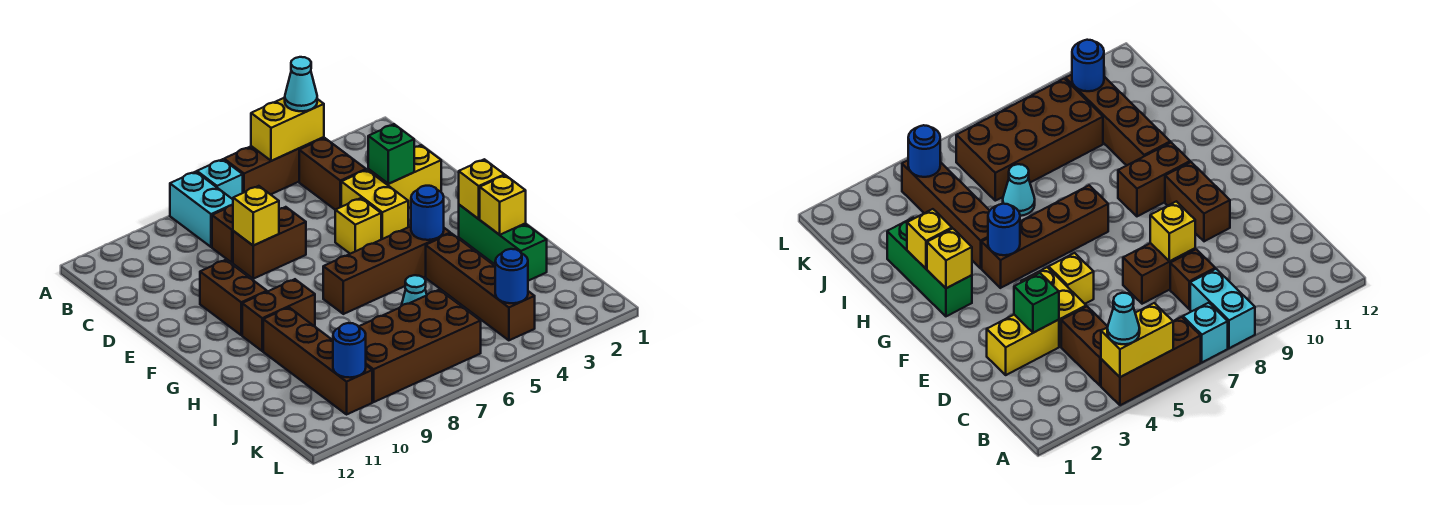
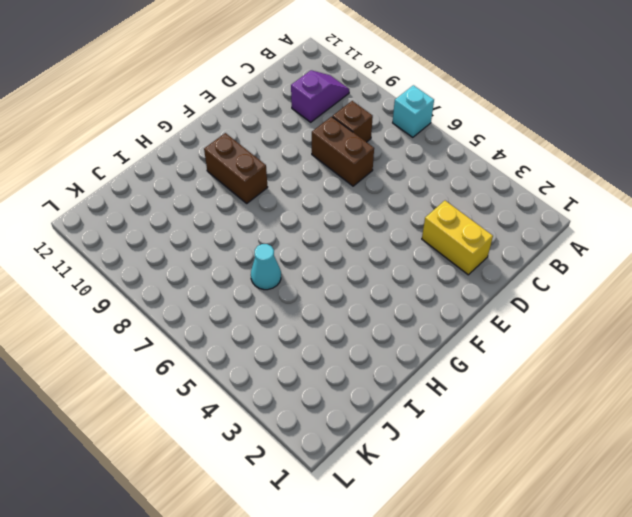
purple 1x2 slope [291,70,349,122] -> none
none -> brown 1x3 brick [224,137,324,195]
none -> cyan 1x2 brick [170,172,233,247]
none -> brown 1x2 brick [299,138,366,210]

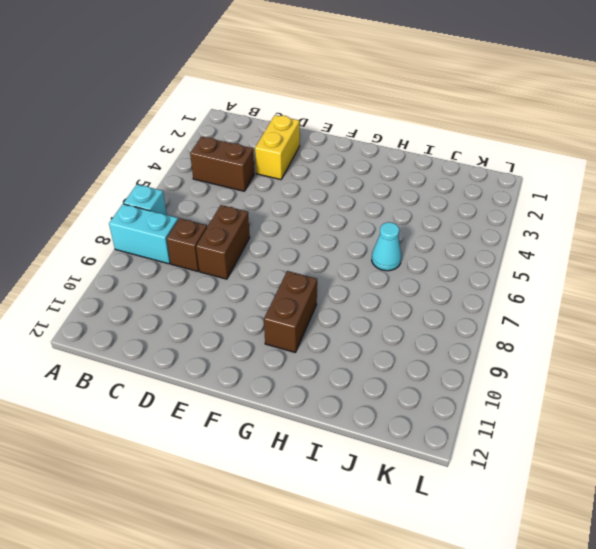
none -> brown 1x3 brick [224,137,324,195]
none -> yellow 1x2 brick [341,170,408,239]
none -> yellow 1x1 brick [335,198,381,254]

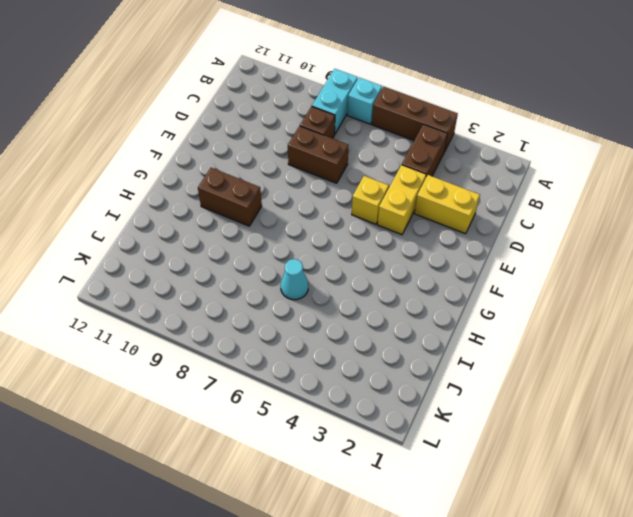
none -> brown 1x2 brick [200,260,267,335]
none -> green 1x3 brick [459,205,547,281]
none -> brown 1x4 brick [323,226,450,314]

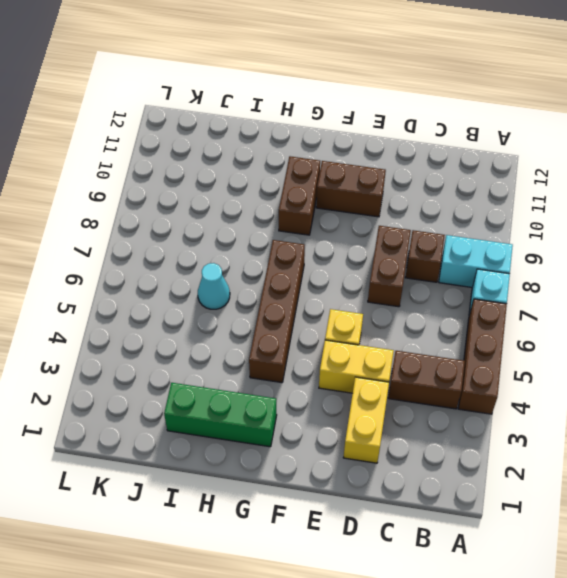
none -> brown 1x4 brick [426,233,535,340]
none -> brown 1x4 brick [263,308,372,414]
none -> brown 2x4 brick [332,290,481,402]

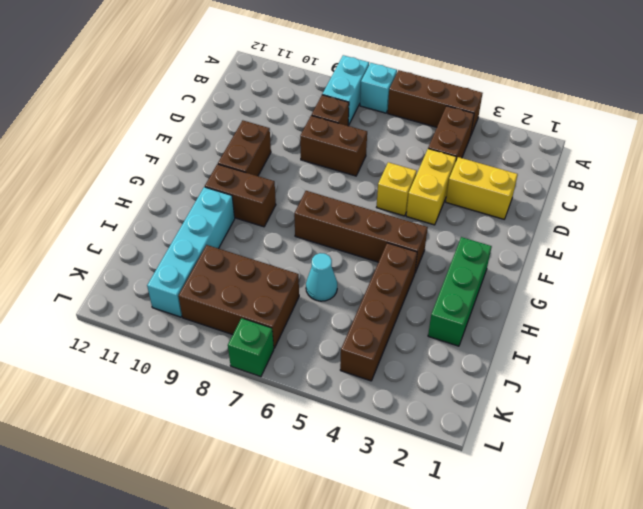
cyan 1x4 brick [147,187,235,317] -> brown 1x4 brick [263,308,372,414]
brown 2x3 brick [178,245,299,348] -> brown 2x4 brick [332,290,481,402]
green 1x1 brick [228,318,274,377] -> green 1x1 brick moved to [368,124,414,184]
none -> yellow 1x2 brick [251,98,324,161]
none -> yellow 1x1 brick [233,186,279,245]
none -> yellow 1x1 brick [459,159,504,219]

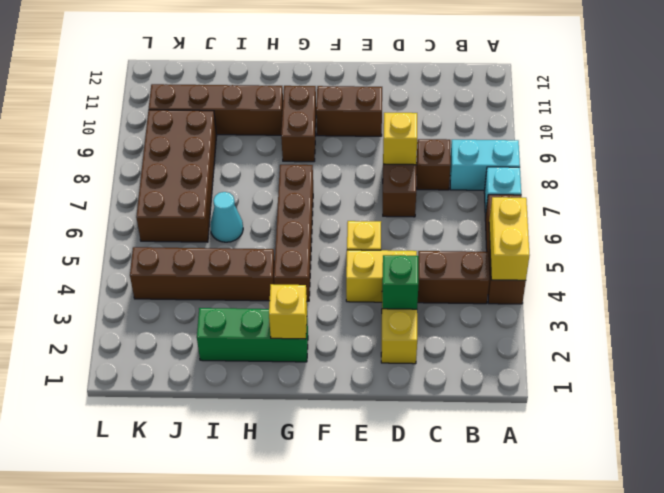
none -> blue 1x1 round brick [411,186,444,240]
none -> yellow 1x1 brick [480,175,526,235]
none -> blue 1x1 round brick [495,249,528,303]

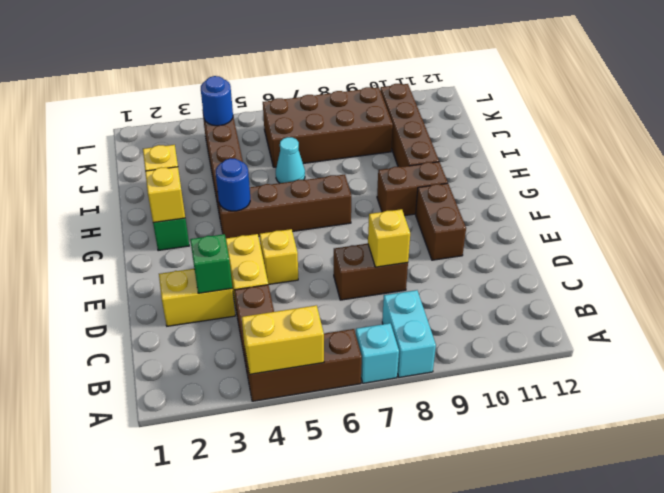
none -> brown 1x1 brick [212,205,233,263]
none -> blue 1x1 round brick [333,323,366,378]
none -> cyan 1x1 cone [285,57,317,111]

